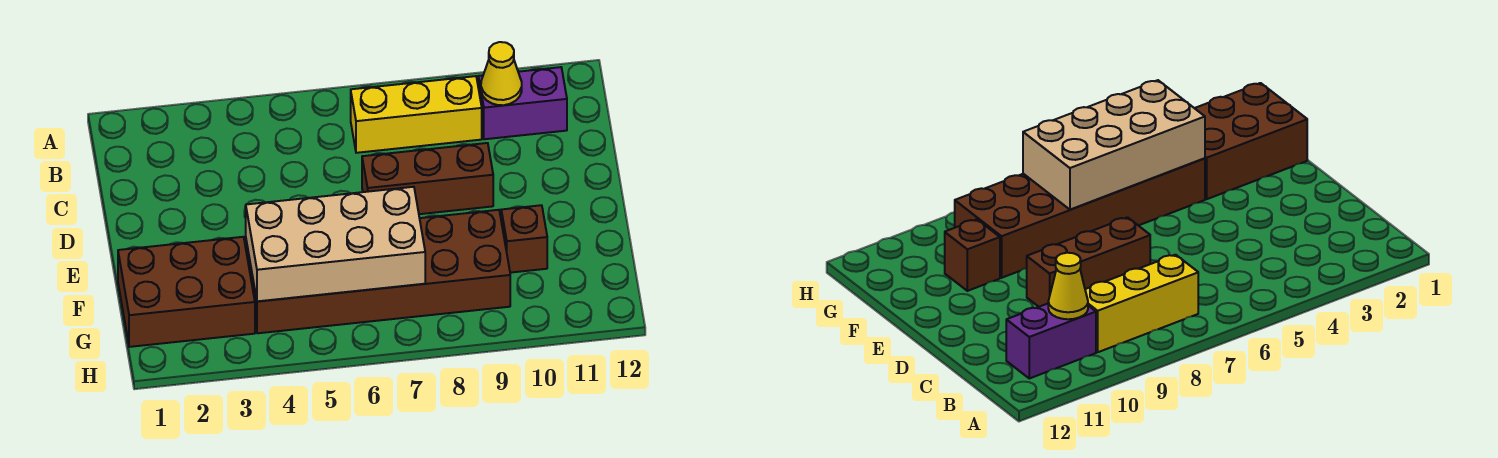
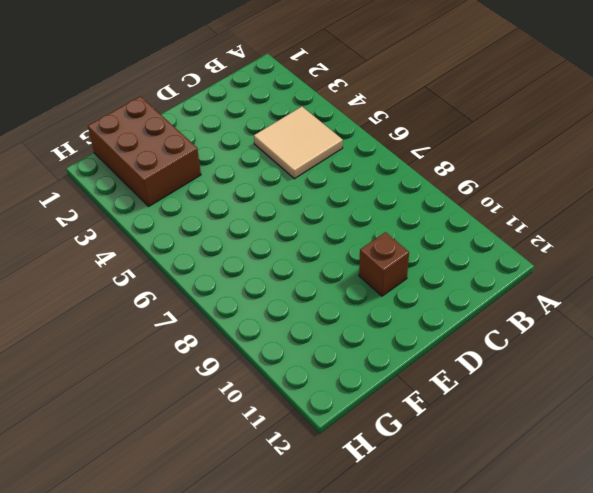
tan 2x2 tile [254,107,343,179] -> none
brown 1x1 brick [359,232,409,296] -> brown 1x1 brick moved to [501,205,547,273]
none -> yellow 1x3 brick [351,76,482,153]
none -> purple 1x2 brick [478,67,567,139]

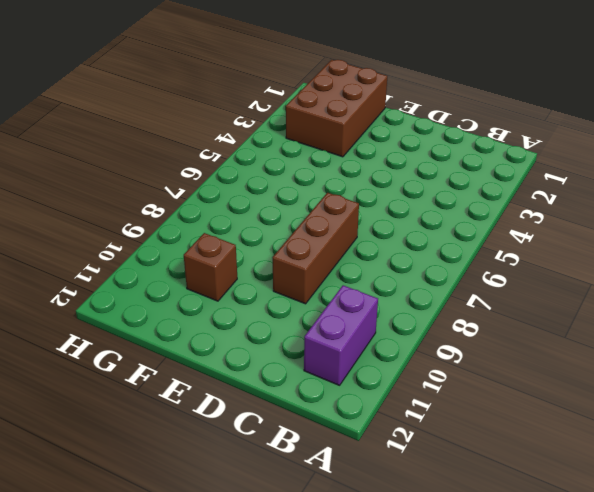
none -> yellow 1x3 brick [351,76,482,153]
none -> brown 2x6 brick [246,210,510,333]

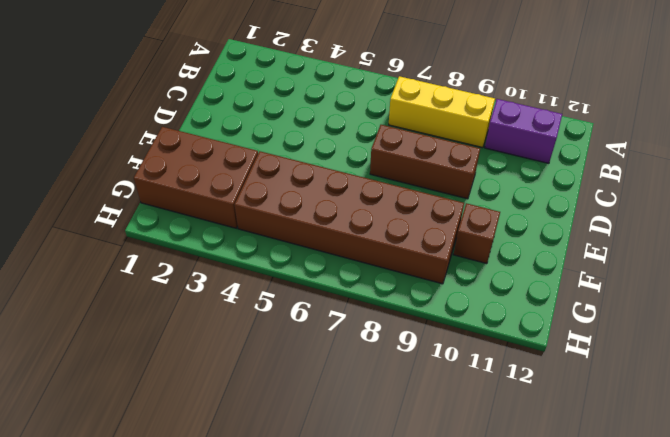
none -> yellow 1x1 cone [481,42,522,105]
none -> tan 2x4 brick [246,187,425,301]

